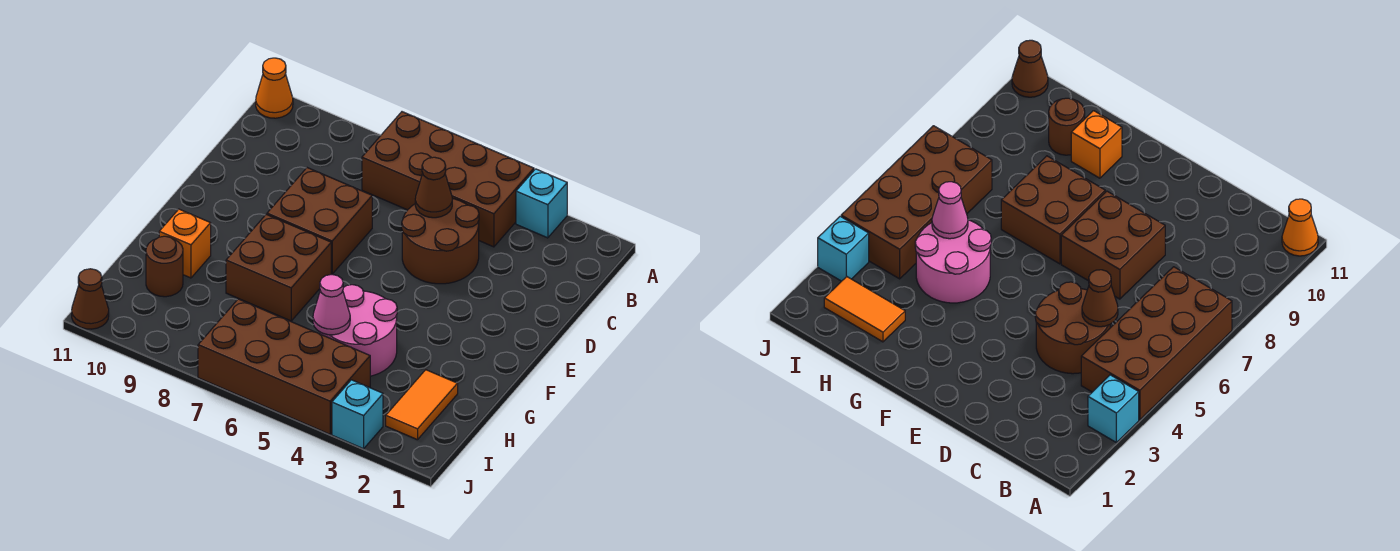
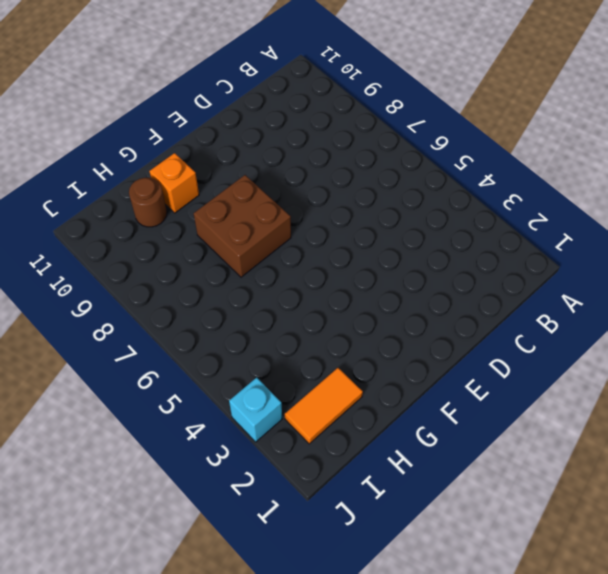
none -> cyan 1x1 brick [516,169,567,238]
none -> brown 2x4 brick [362,112,534,247]
none -> orange 1x1 cone [256,58,293,118]

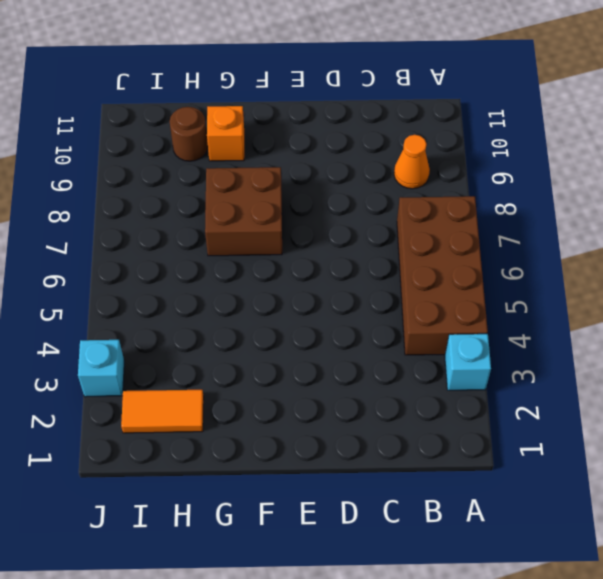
orange 1x1 cone [394,135,430,189] -> orange 1x1 cone moved to [256,58,293,118]
none -> brown 2x2 round brick [402,199,479,284]
none -> brown 2x2 brick [267,168,372,274]
none -> pink 2x2 round brick [320,285,397,376]

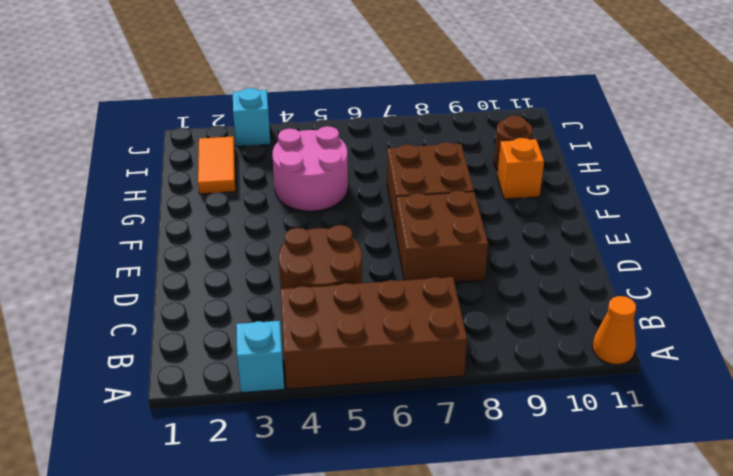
none -> brown 2x4 brick [198,299,370,434]
none -> brown 1x1 cone [72,269,109,329]
none -> brown 1x1 cone [415,157,452,218]

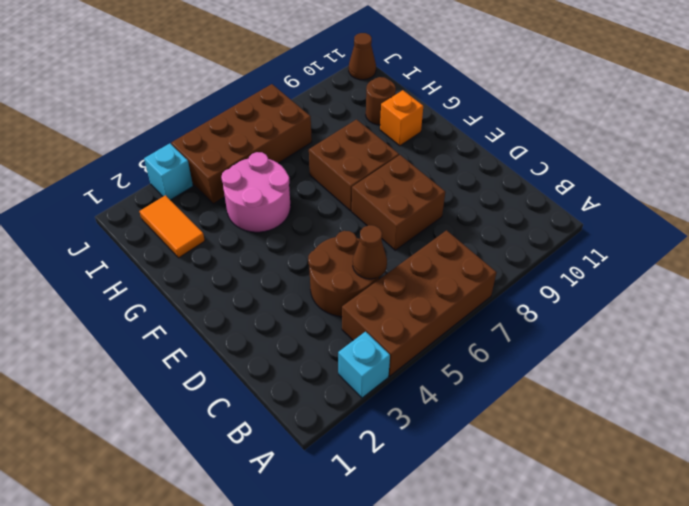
none -> orange 1x1 cone [256,58,293,118]
none -> pink 1x1 cone [313,274,350,335]

